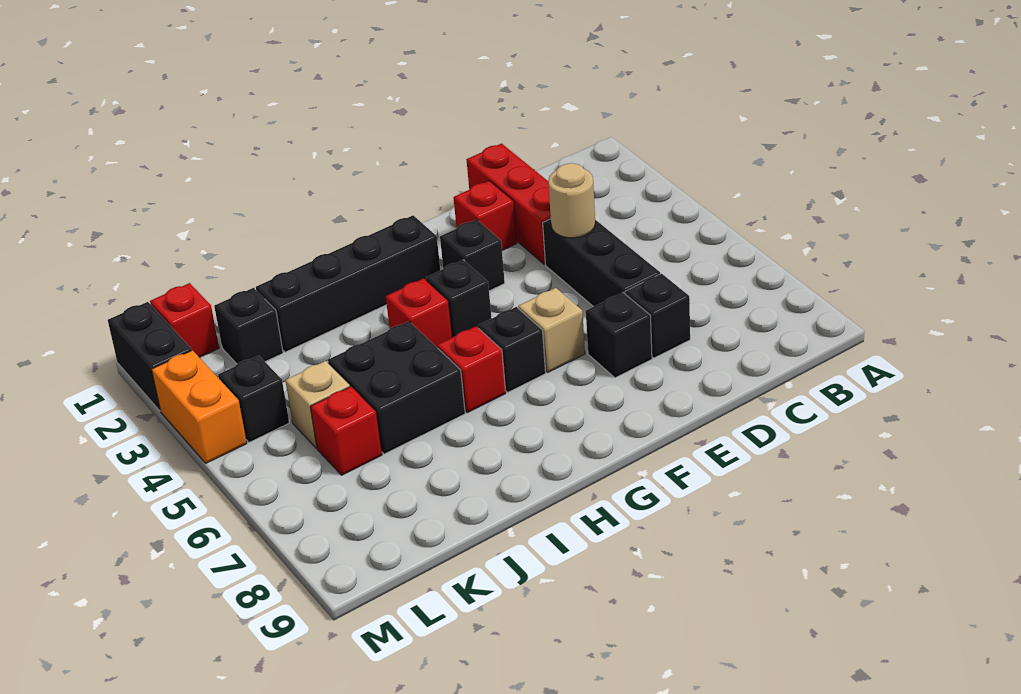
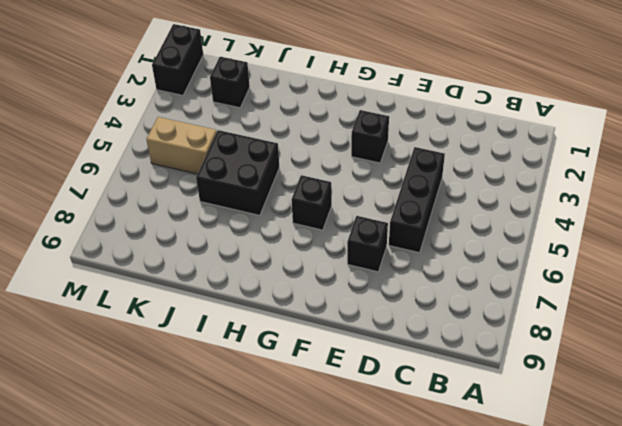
tan 1x2 brick [146,117,217,174] -> tan 1x1 brick [285,361,350,448]
none -> red 1x3 brick [466,144,551,264]
none -> black 1x1 brick [625,274,690,358]
none -> red 1x1 brick [453,181,517,251]

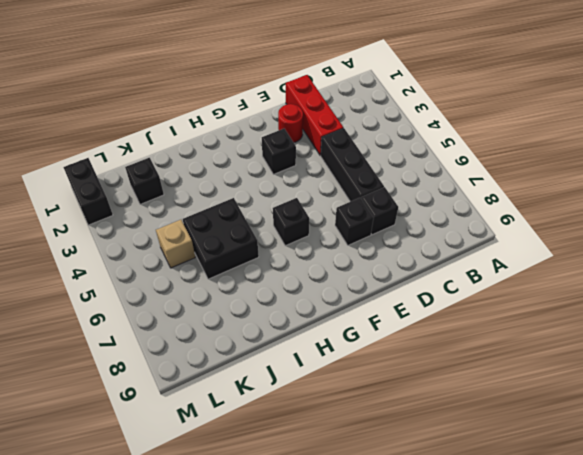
red 1x1 round brick [278,104,303,143] -> red 1x1 brick [453,181,517,251]
none -> tan 1x1 brick [518,288,585,372]
none -> black 1x4 brick [256,215,440,352]
none -> black 1x1 brick [426,260,492,337]

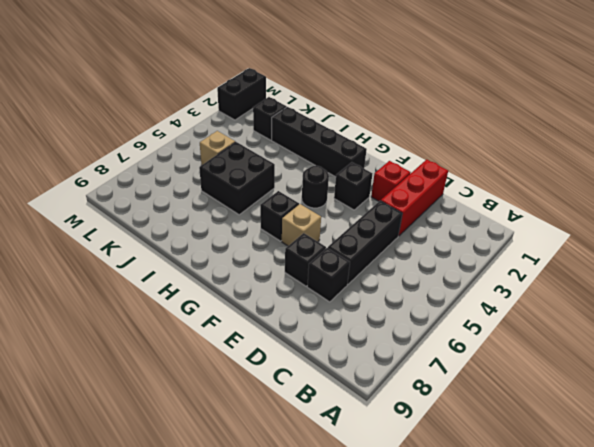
black 1x1 round brick [302,166,329,208] -> black 1x1 brick [426,260,492,337]
none -> red 1x1 brick [386,278,452,347]
none -> red 1x1 brick [437,326,506,413]
none -> red 1x1 brick [310,386,382,475]

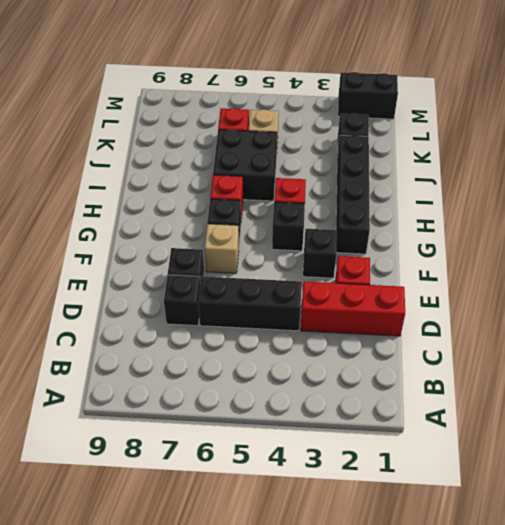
none -> red 1x1 brick [150,283,219,357]
none -> black 1x1 brick [218,356,289,442]
none -> orange 1x2 brick [152,350,247,463]

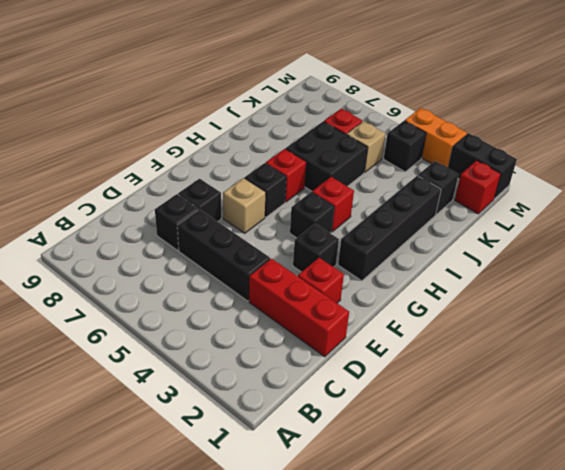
none -> tan 1x1 round brick [548,163,595,238]

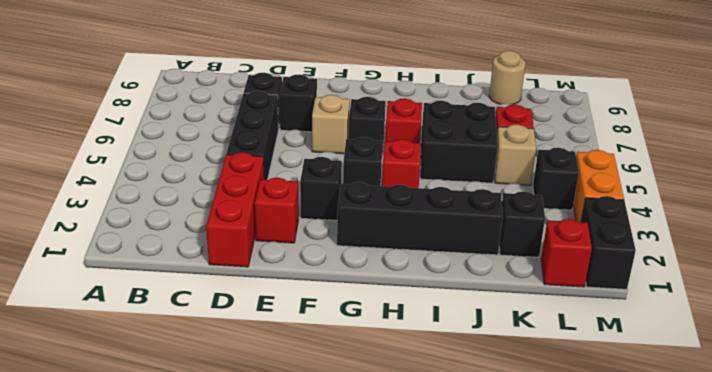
tan 1x1 round brick [489,51,526,105] -> tan 1x1 round brick moved to [548,163,595,238]

